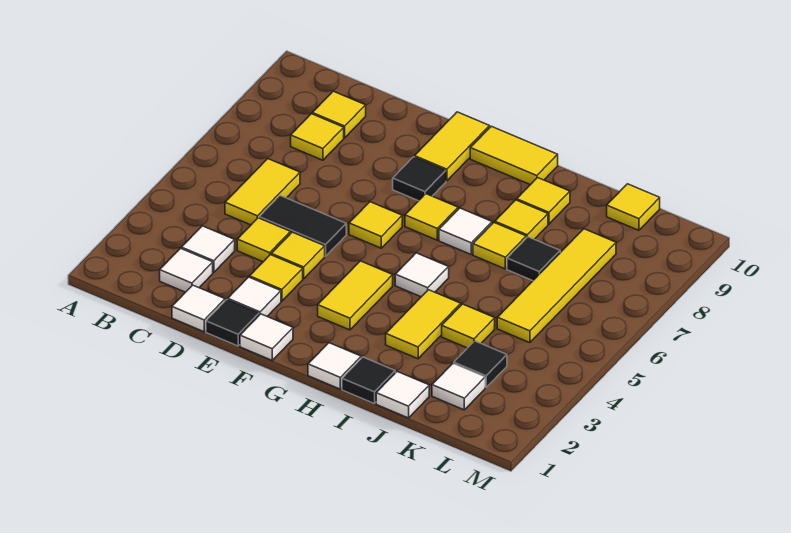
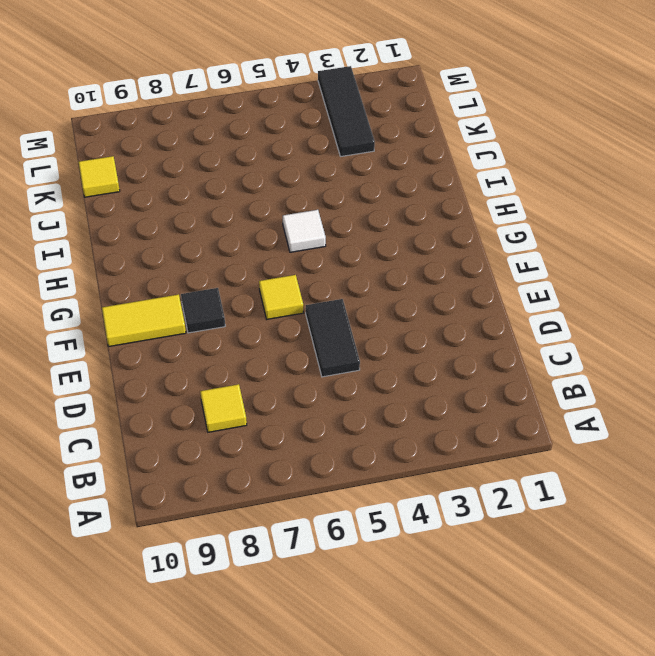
black 1x3 tile [318,66,375,156] -> black 1x1 tile [454,341,507,387]
none -> white 1x1 tile [160,248,213,292]
none -> white 1x1 tile [181,226,235,273]
none -> yellow 1x2 tile [225,159,300,225]
none -> yellow 1x1 tile [312,91,366,138]

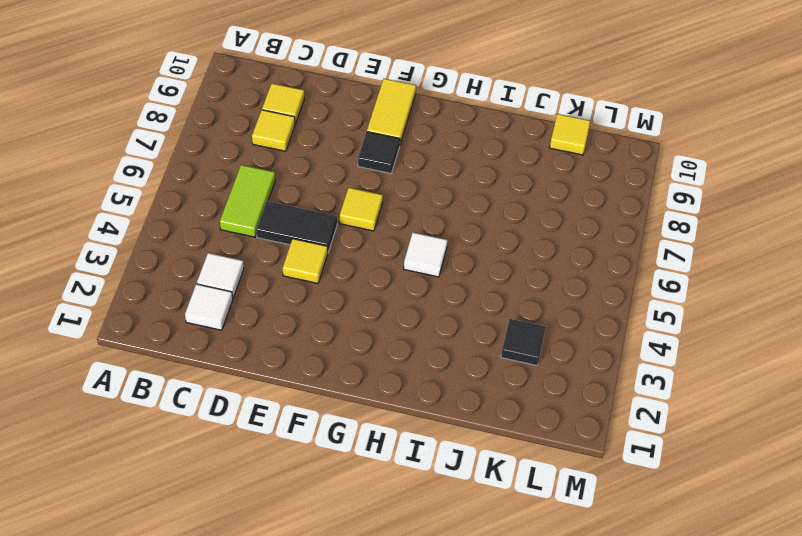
lime 1x2 tile [220,165,275,237] -> yellow 1x2 tile [225,159,300,225]
none -> white 1x1 tile [172,285,225,332]
none -> yellow 1x1 tile [237,218,291,262]
none -> black 1x1 tile [206,300,259,346]
none -> white 1x1 tile [228,277,281,316]

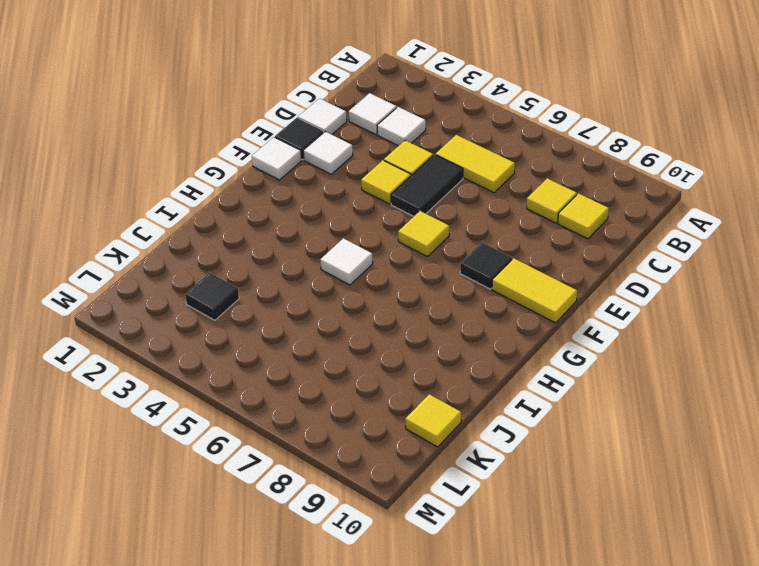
none -> yellow 1x1 tile [250,255,303,301]
none -> yellow 1x2 tile [318,261,393,330]
none -> yellow 1x1 tile [405,194,458,240]
none -> yellow 1x2 tile [470,126,558,185]

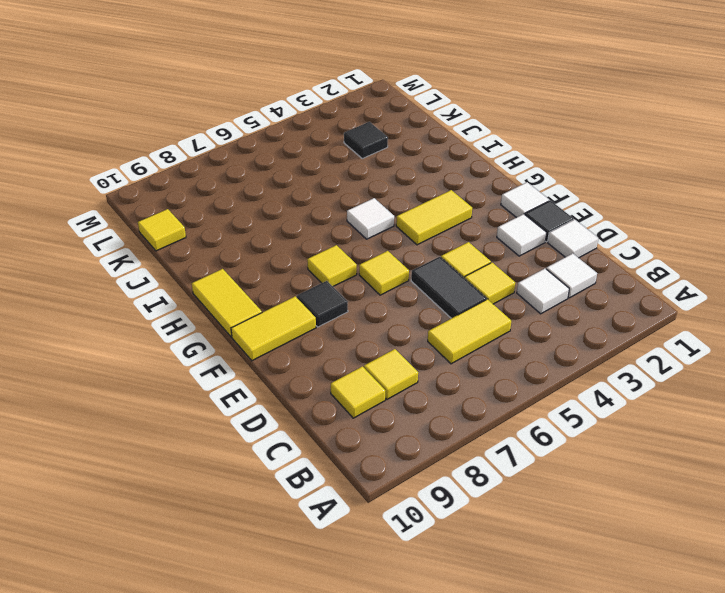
none -> yellow 1x1 tile [250,255,303,301]
none -> white 1x1 tile [308,343,361,389]
none -> white 1x1 tile [439,208,492,254]
none -> black 1x1 tile [342,357,395,404]

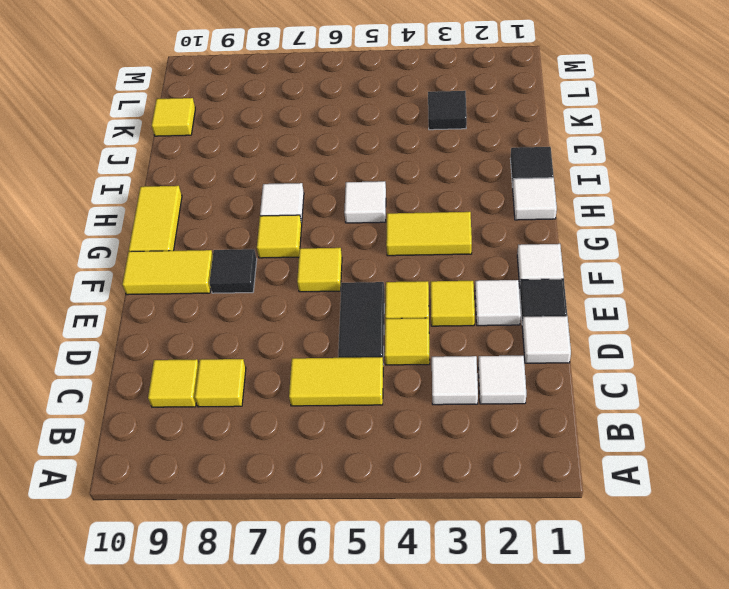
none -> yellow 1x2 tile [386,290,461,359]
none -> yellow 1x1 tile [473,223,526,269]
none -> yellow 1x1 tile [495,200,548,239]
none -> yellow 1x1 tile [517,178,570,224]

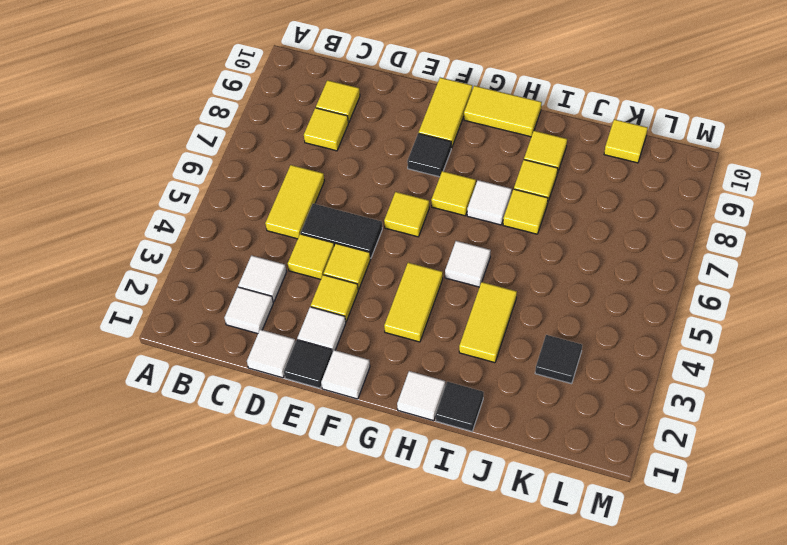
none -> white 1x1 tile [376,372,429,418]
none -> yellow 1x1 tile [442,304,495,348]
none -> black 1x1 tile [507,237,560,281]
none -> white 1x1 tile [432,364,485,410]

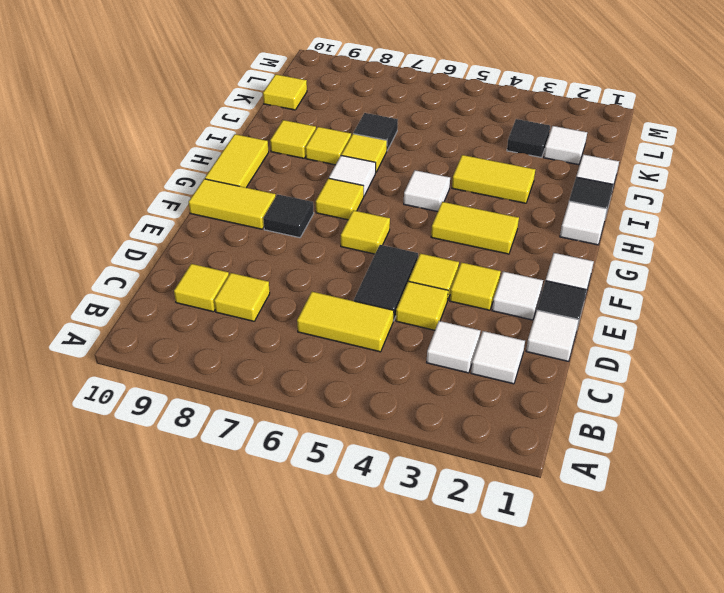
none -> yellow 1x1 tile [442,304,495,348]
none -> yellow 1x4 tile [497,229,616,343]

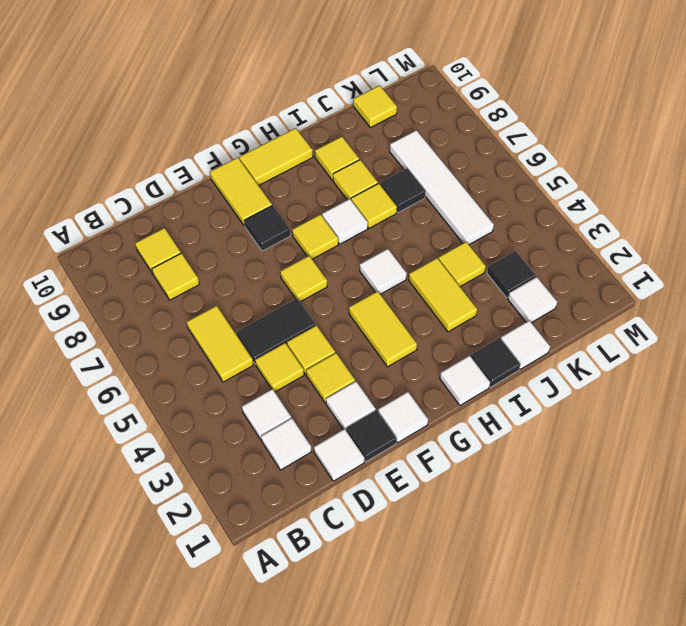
white 1x4 tile [390,130,494,245] -> yellow 1x4 tile [497,229,616,343]

